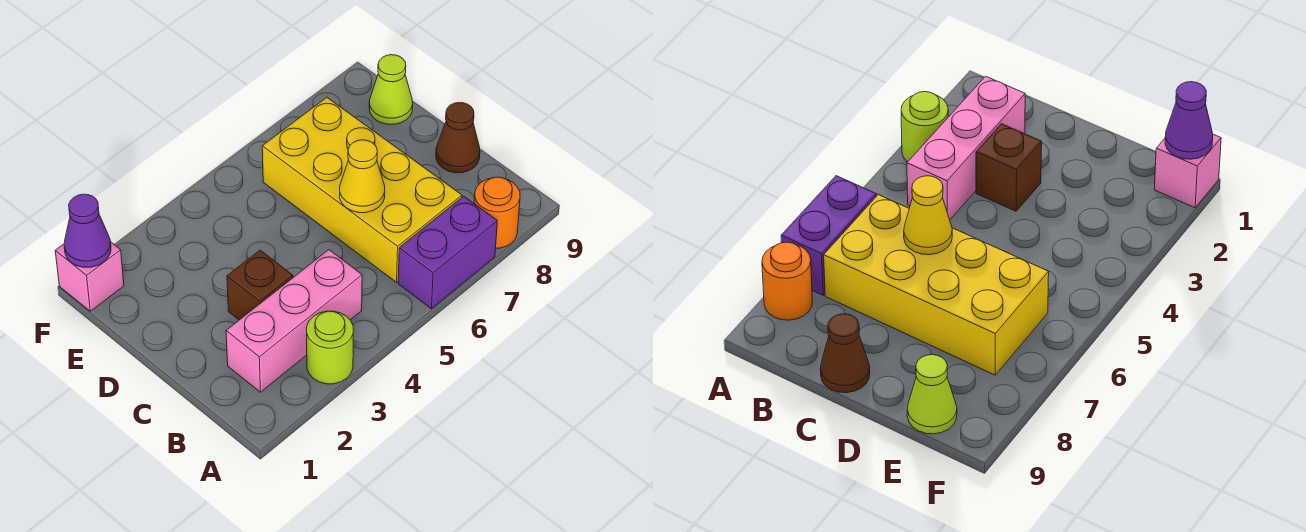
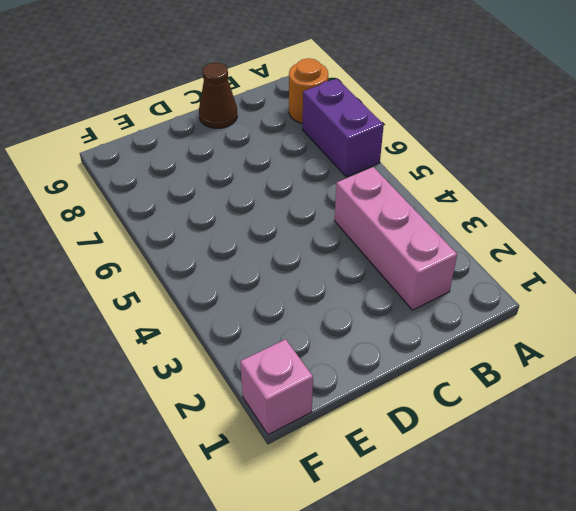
none -> lime 1x1 round brick [307,311,353,384]
none -> yellow 2x4 brick [262,98,462,282]

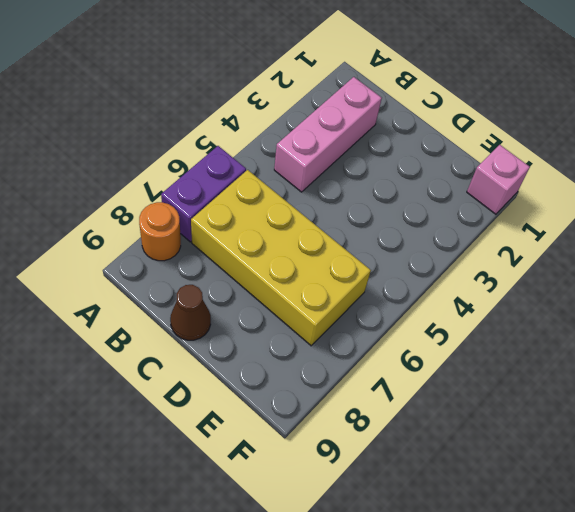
none -> lime 1x1 round brick [307,311,353,384]
none -> brown 1x1 brick [227,250,293,320]

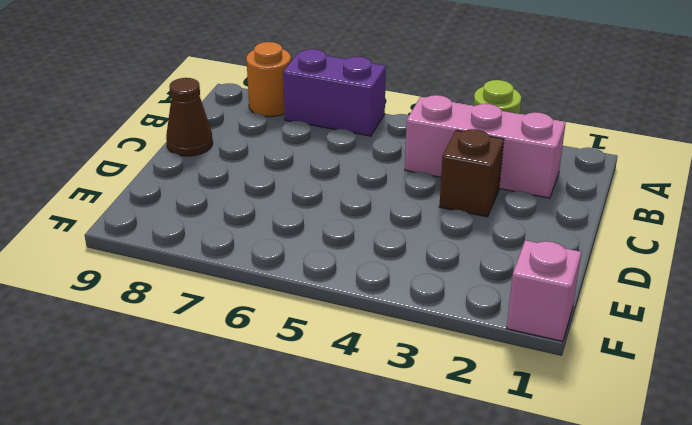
none -> yellow 2x4 brick [262,98,462,282]
none -> lime 1x1 cone [369,55,413,124]

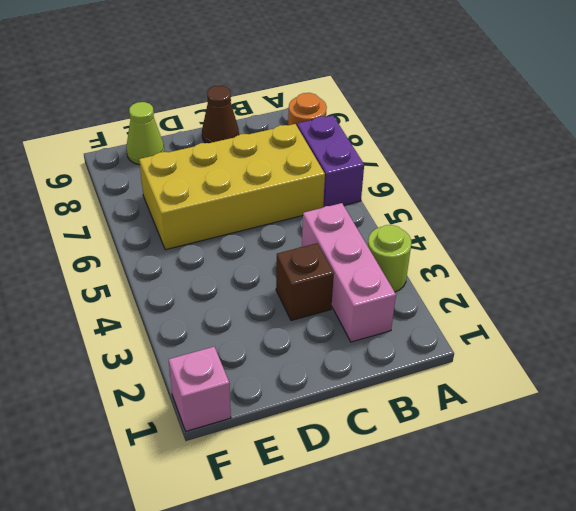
none -> yellow 1x1 cone [340,140,385,213]
none -> purple 1x1 cone [64,194,111,267]

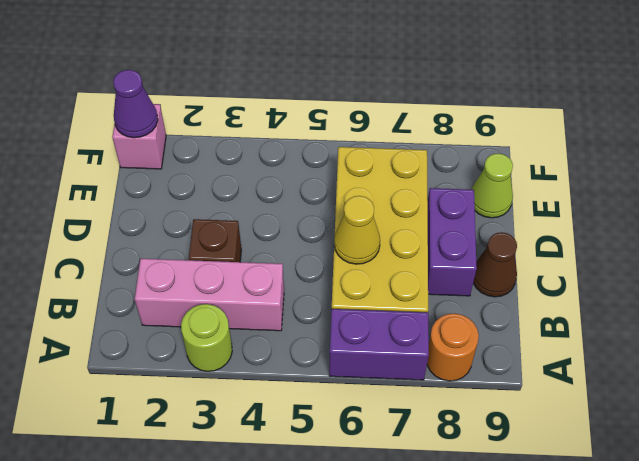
purple 1x2 brick [428,188,477,296] -> none

